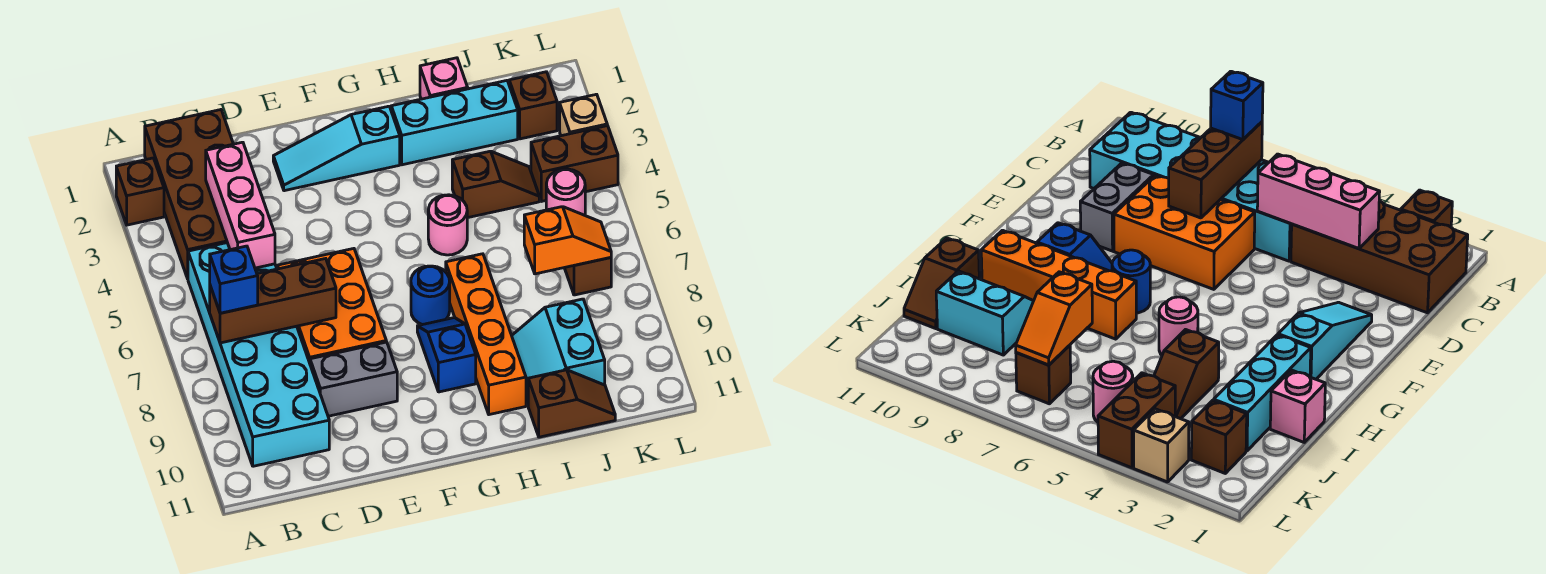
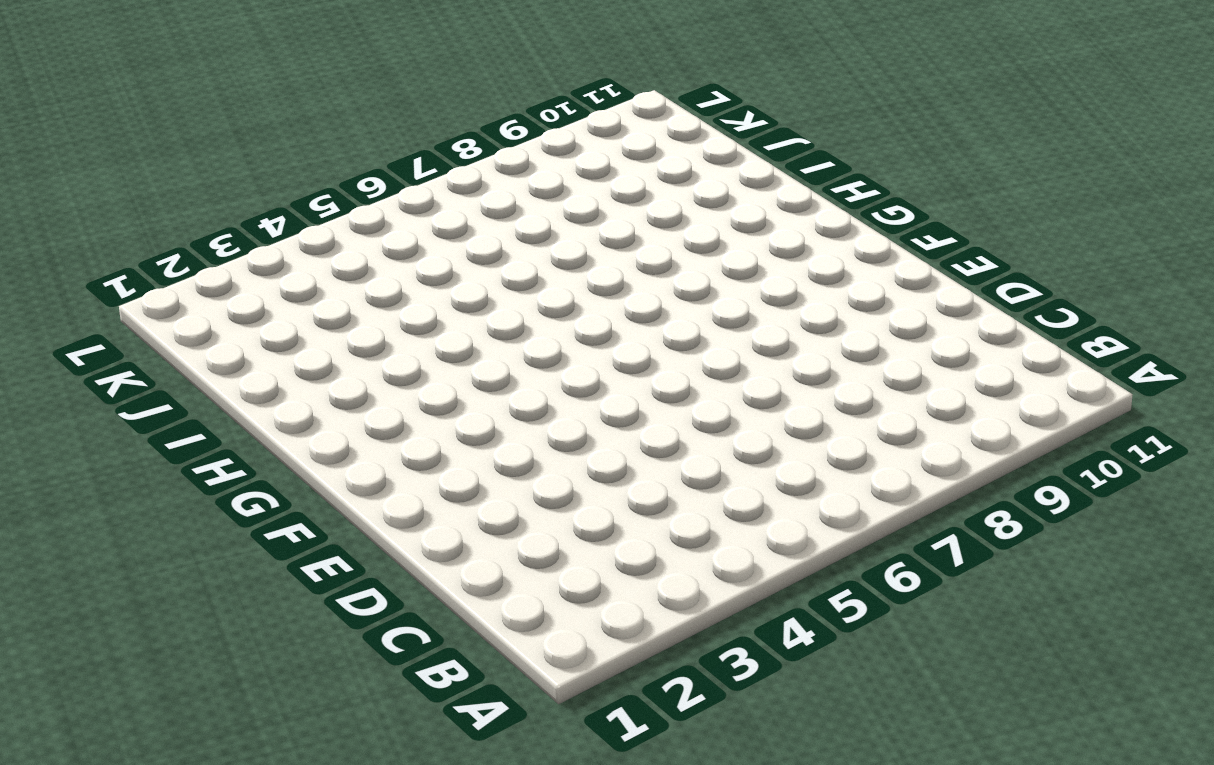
none -> brown 1x1 brick [116,158,164,225]
none -> brown 2x4 brick [145,110,233,279]
none -> cyan 2x6 brick [188,243,329,466]

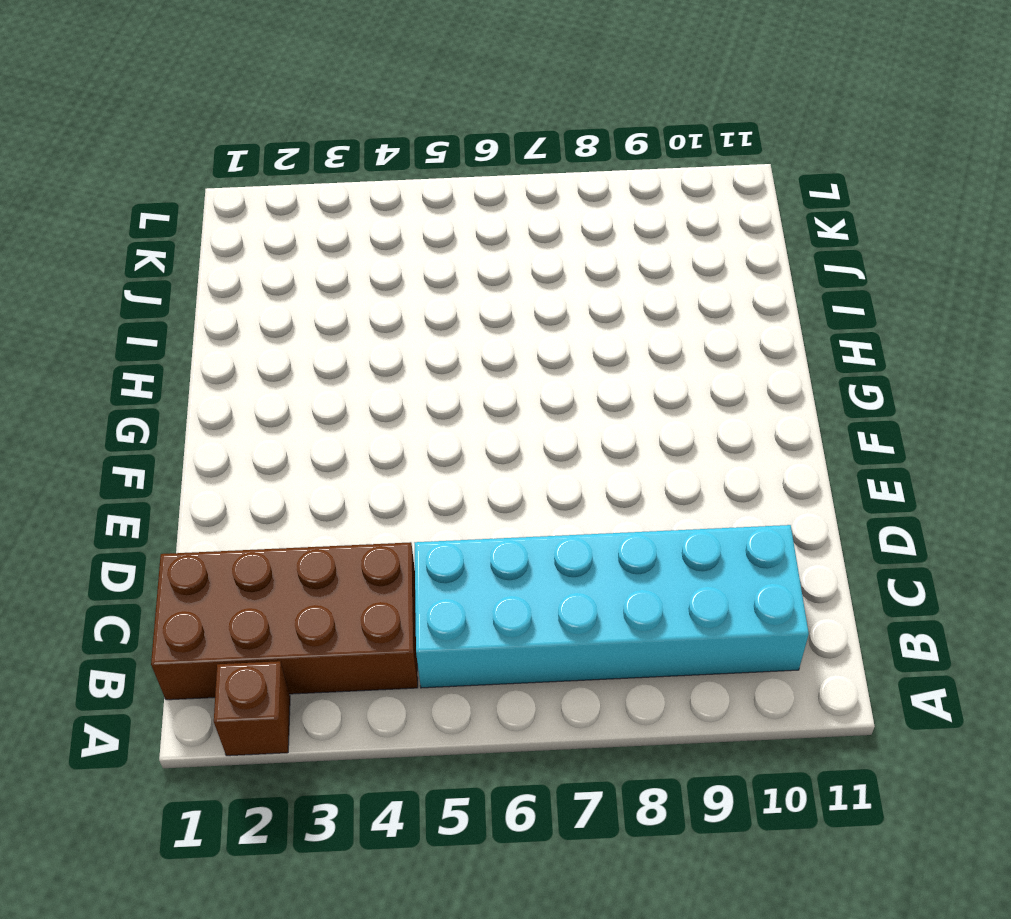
none -> orange 2x3 brick [278,249,386,363]
none -> grey 1x2 brick [310,342,397,416]
none -> cyan 1x3 slope [273,106,400,191]

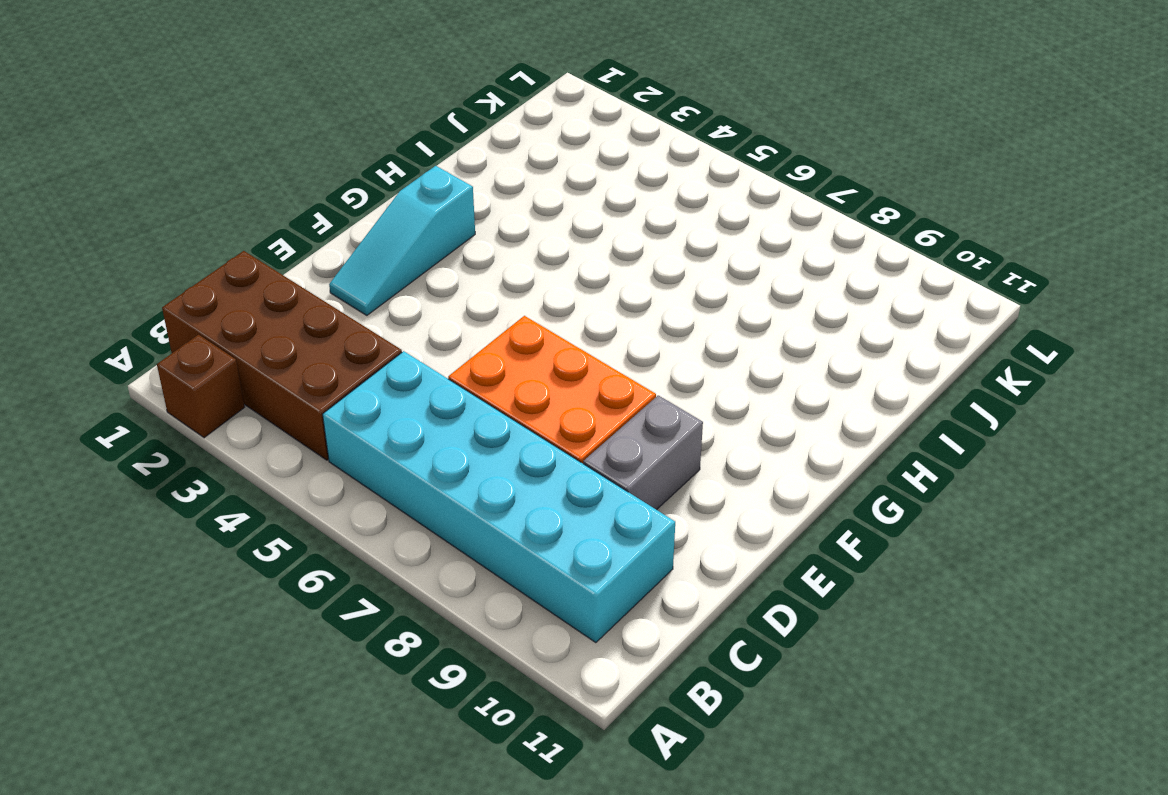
none -> blue 1x1 round brick [411,266,450,325]
none -> blue 1x2 slope [417,318,476,392]
none -> cyan 1x3 brick [391,81,518,165]

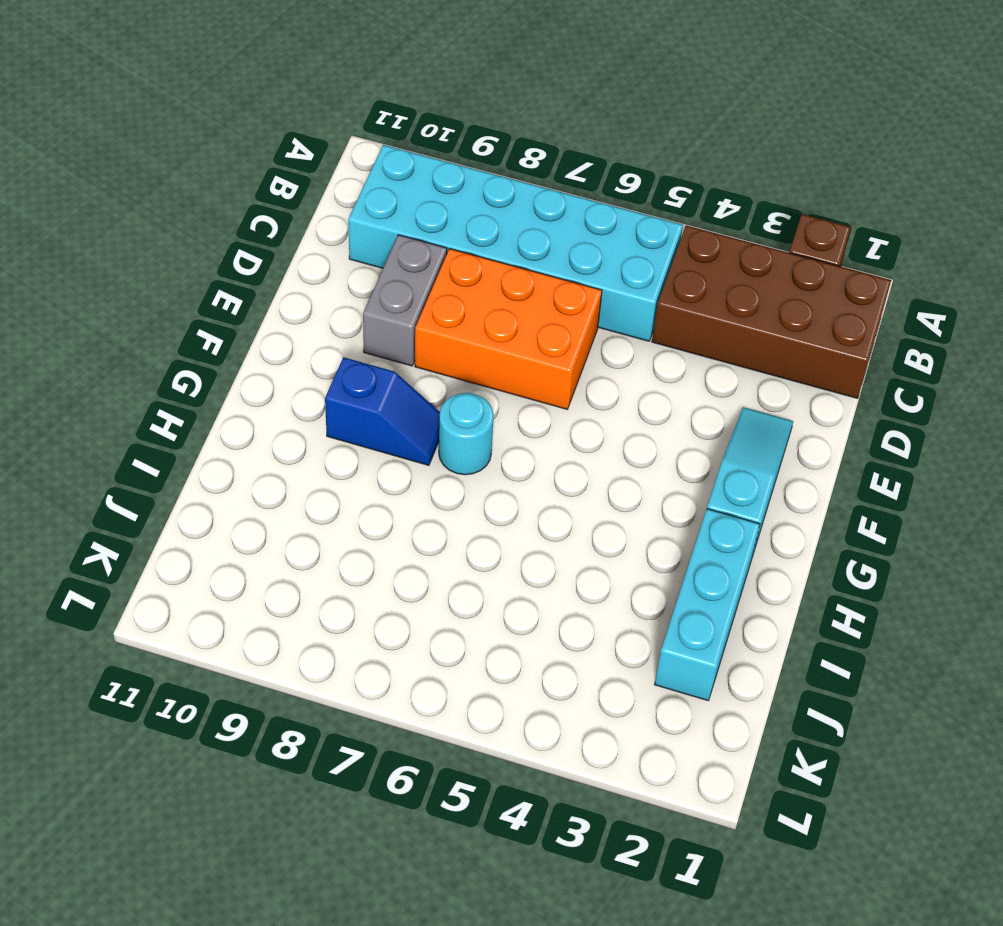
cyan 1x1 round brick [439,393,494,475] -> blue 1x1 round brick [411,266,450,325]
none -> pink 1x1 round brick [428,195,467,255]
none -> orange 1x4 brick [446,254,526,415]
none -> pink 1x1 brick [420,58,468,99]

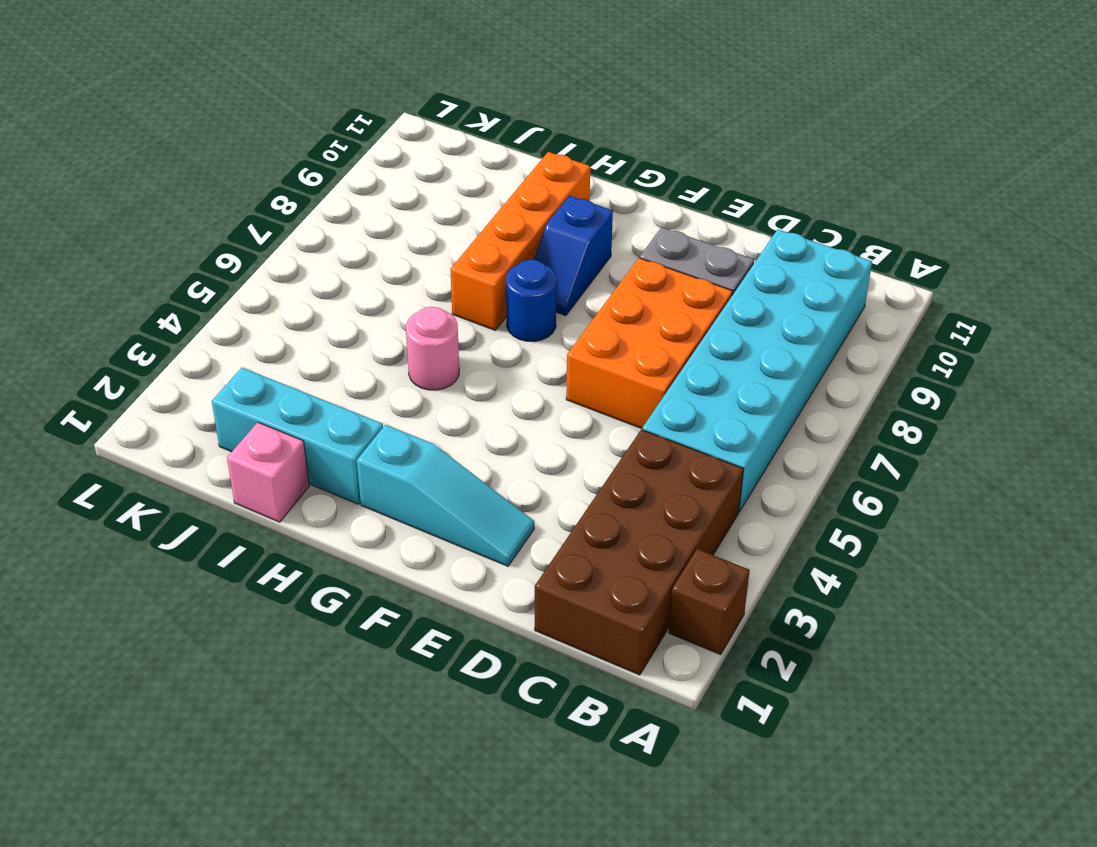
none -> brown 1x2 slope [452,151,539,218]
none -> cyan 2x2 slope [512,299,605,405]
none -> brown 1x2 slope [528,370,615,437]

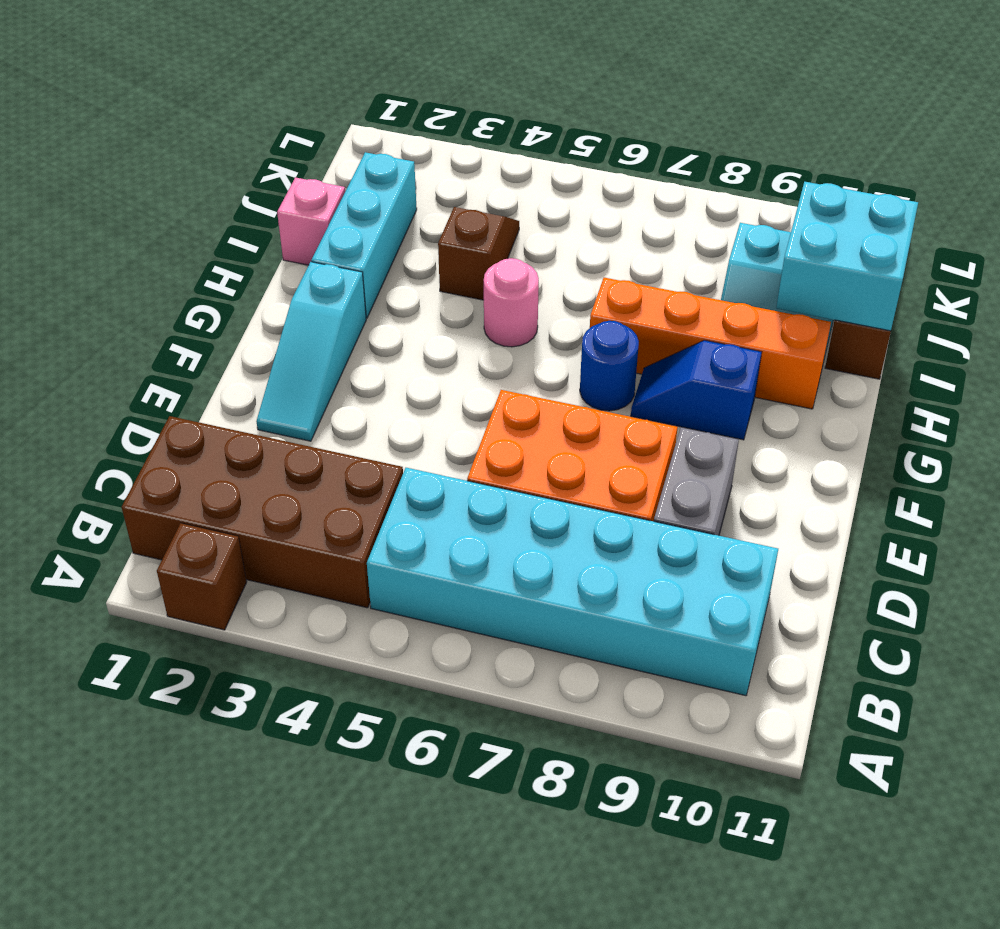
cyan 2x2 brick [776,182,918,331] -> none
none -> brown 1x1 brick [509,72,557,139]
none -> brown 1x2 brick [531,126,618,201]
none -> pink 1x1 round brick [546,169,585,215]

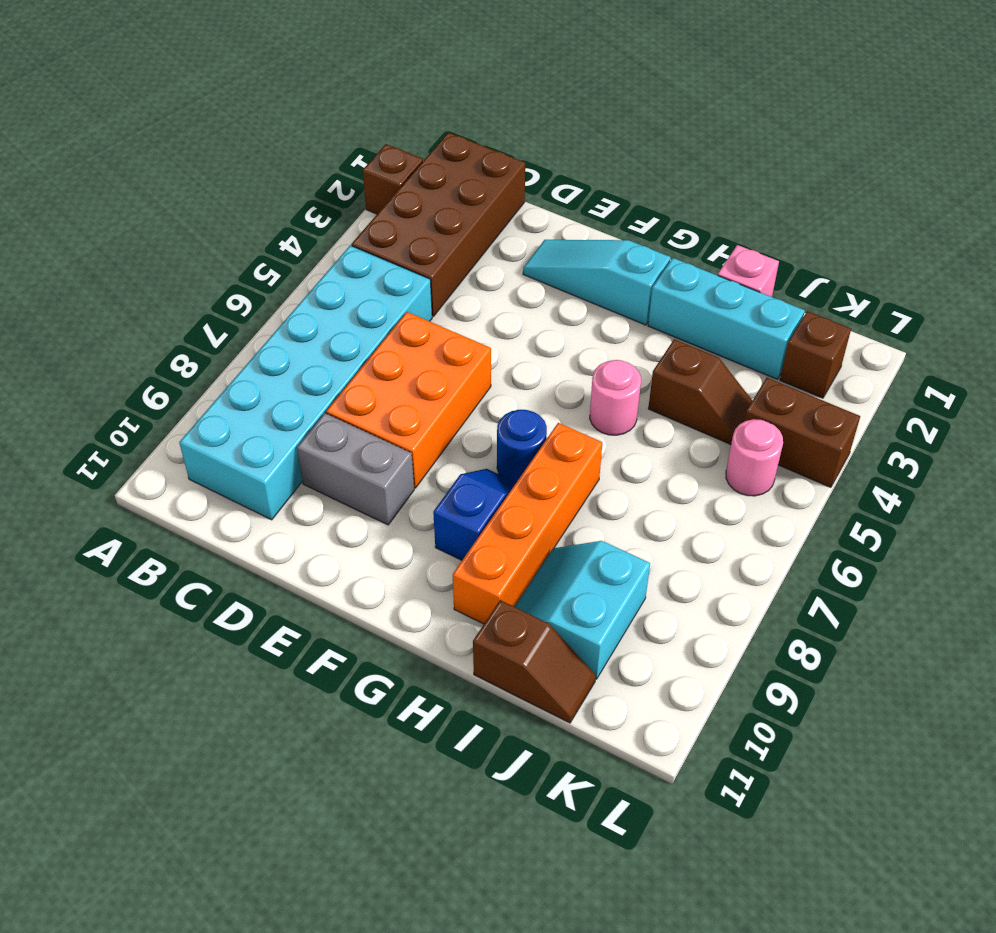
none -> brown 1x1 brick [565,258,611,295]
none -> tan 1x1 brick [560,94,607,136]
none -> brown 1x3 brick [210,259,336,343]

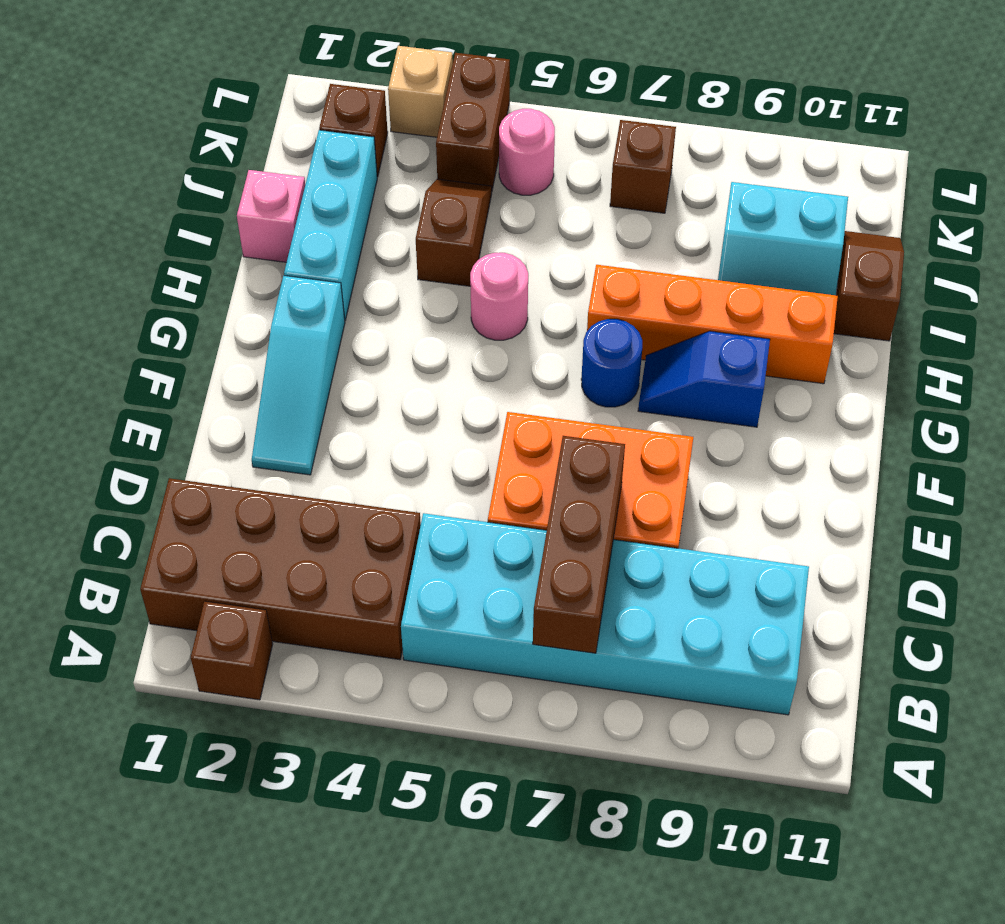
none -> grey 1x2 brick [310,342,397,416]
none -> pink 1x3 brick [206,142,275,268]
none -> orange 1x2 slope [524,207,611,274]

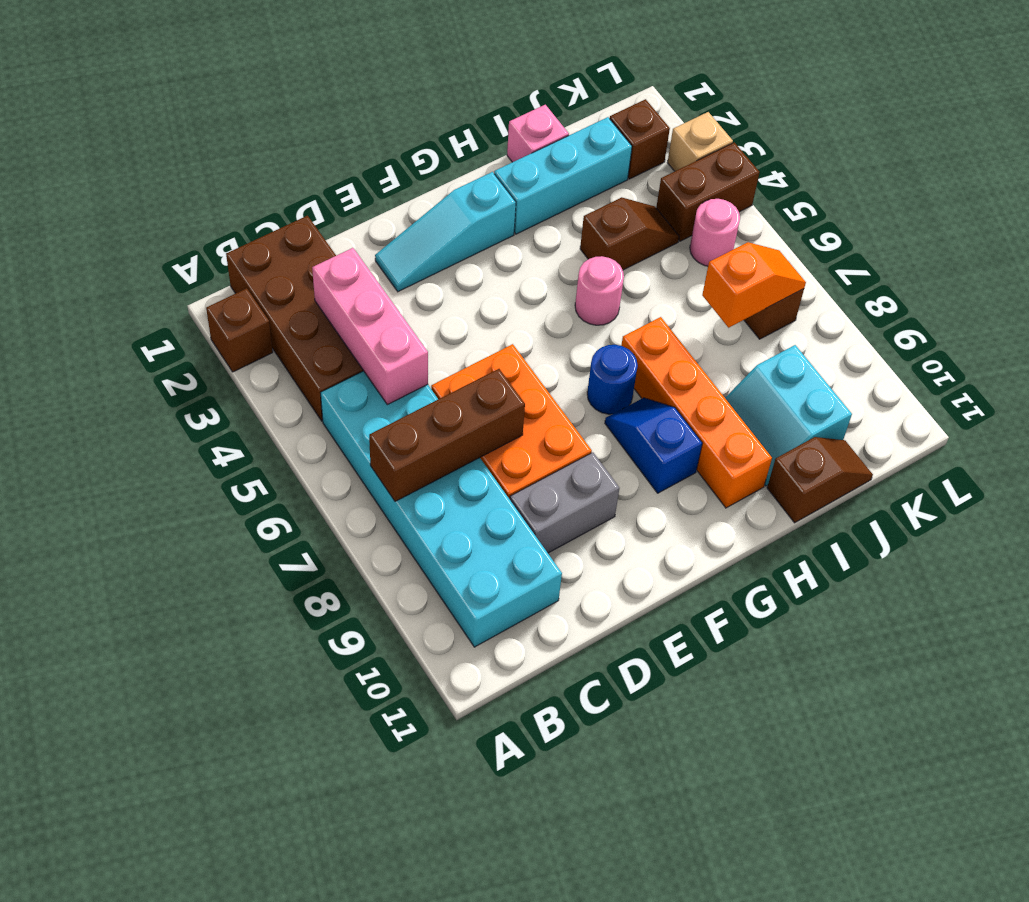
none -> blue 1x1 brick [210,246,258,313]

